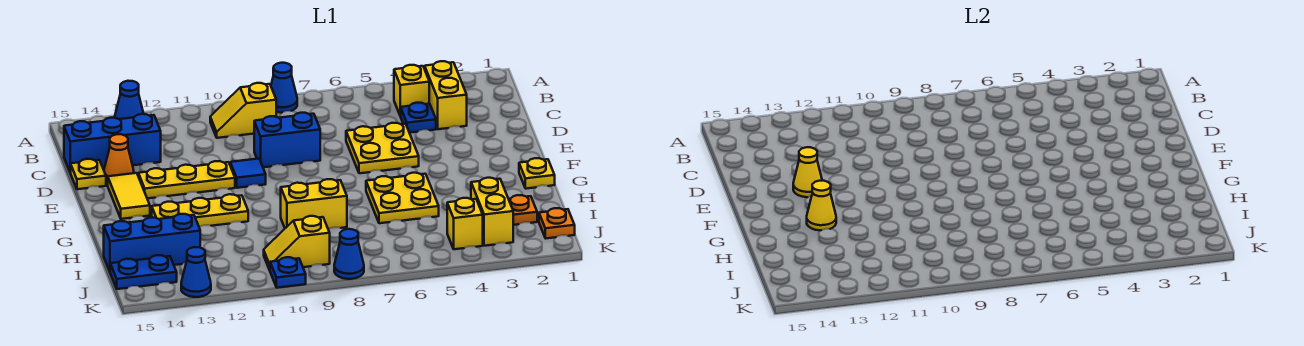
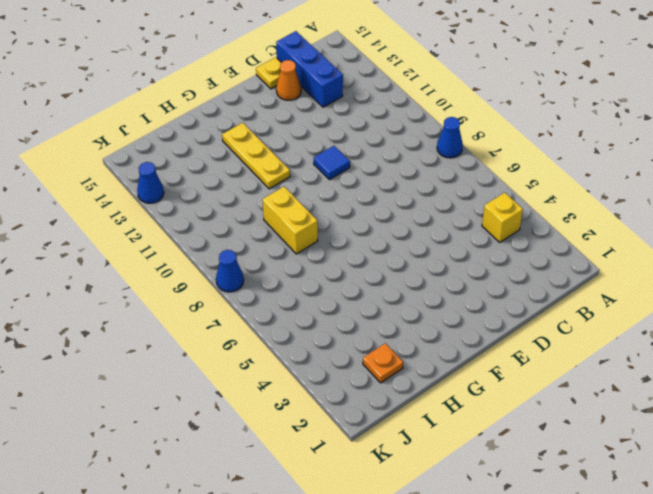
none -> blue 1x1 cone [115,81,144,119]
none -> yellow 1x2 brick [425,61,467,129]
none -> yellow 1x2 slope [210,83,276,138]
none -> blue 1x1 plate [401,103,436,133]

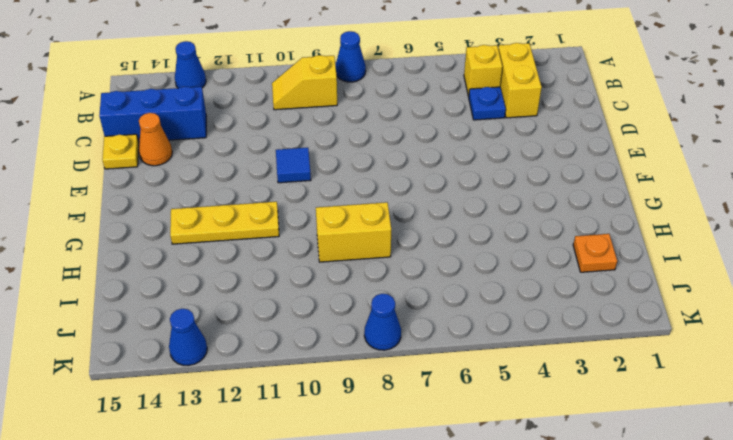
none -> yellow 2x2 plate [346,123,419,173]
none -> blue 1x2 brick [254,113,320,167]
none -> yellow 1x3 plate [138,161,235,198]
none -> yellow 1x2 tile [108,173,150,219]

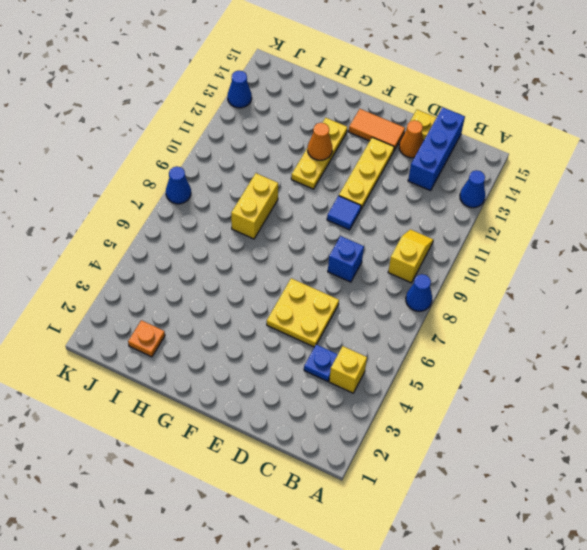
blue 1x1 brick [328,236,364,282] -> blue 1x2 brick [254,113,320,167]
orange 1x2 tile [349,109,405,150] -> yellow 1x2 tile [108,173,150,219]
orange 1x1 cone [308,123,332,160] -> none
none -> yellow 1x2 brick [425,61,467,129]
none -> yellow 1x1 plate [519,158,555,189]
none -> yellow 2x2 plate [366,173,439,223]
none -> yellow 1x2 brick [471,178,513,246]

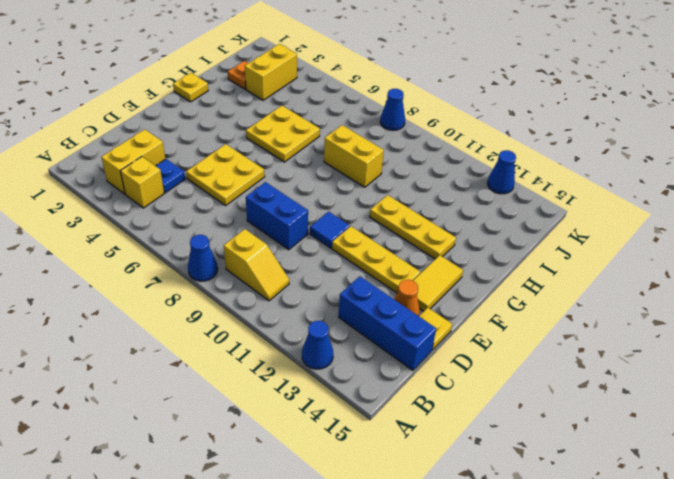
none -> blue 1x3 brick [104,214,200,271]
none -> orange 1x1 plate [539,208,575,238]
none -> yellow 1x1 brick [447,198,483,249]
none -> yellow 1x2 slope [264,216,330,270]

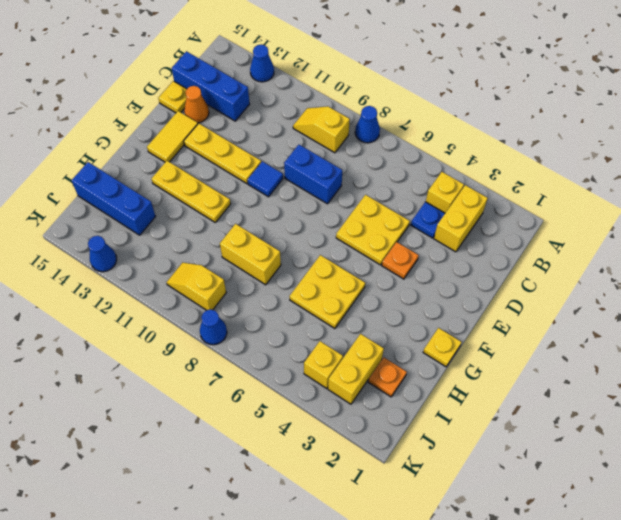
orange 1x1 plate [382,242,419,279] -> orange 1x1 plate moved to [539,208,575,238]
none -> blue 1x2 plate [110,255,177,289]
none -> blue 1x1 plate [270,257,306,288]
none -> yellow 1x1 cone [793,147,822,197]
none -> yellow 1x1 cone [807,181,836,230]

